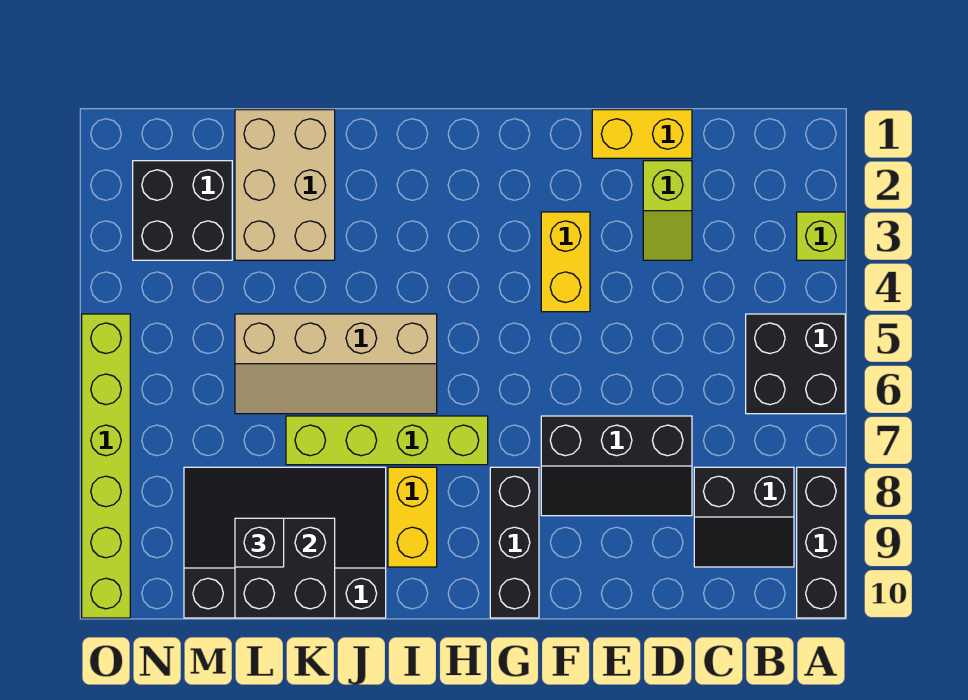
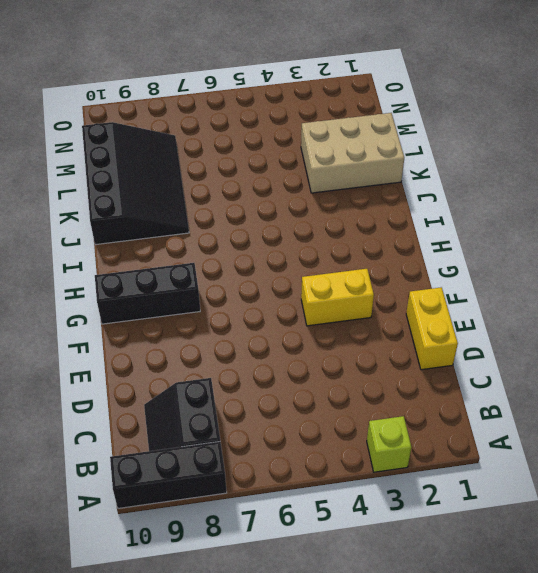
none -> black 2x2 brick [746,314,845,414]
none -> lime 1x2 slope [643,161,692,260]
none -> black 2x3 slope [541,416,692,516]

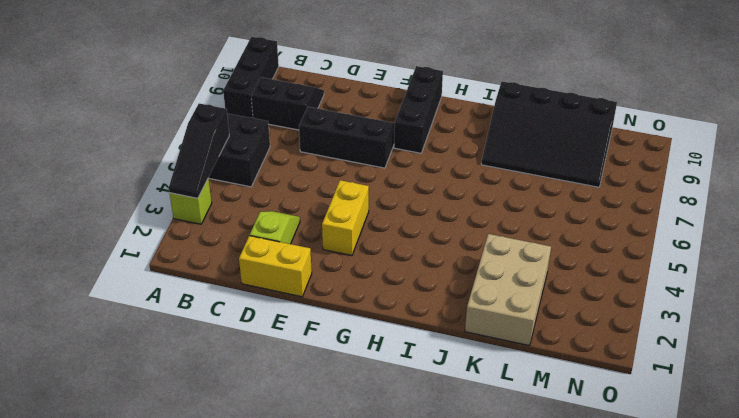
black 1x3 slope [169,104,229,198] -> none
none -> lime 1x4 brick [286,416,488,465]
none -> tan 2x4 slope [235,314,437,414]
none -> yellow 1x2 brick [388,467,437,567]

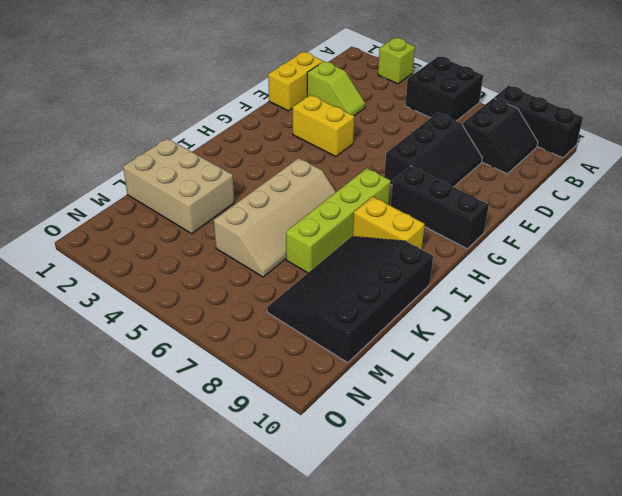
none -> black 2x2 brick [133,161,232,260]
none -> lime 1x6 brick [82,314,130,618]
none -> black 2x2 brick [235,518,335,618]

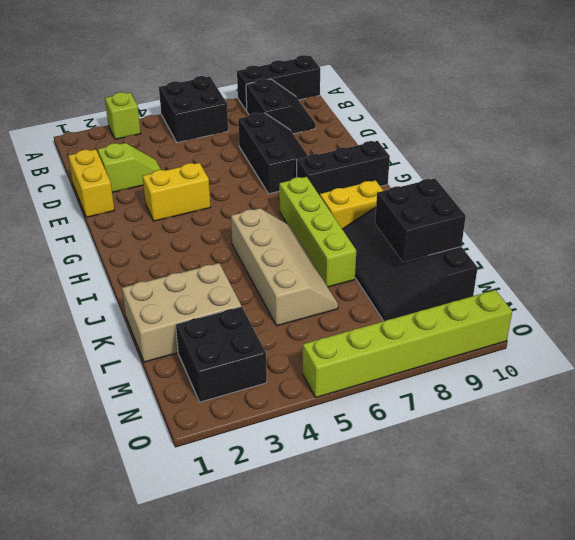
none -> black 1x1 brick [235,518,284,567]

